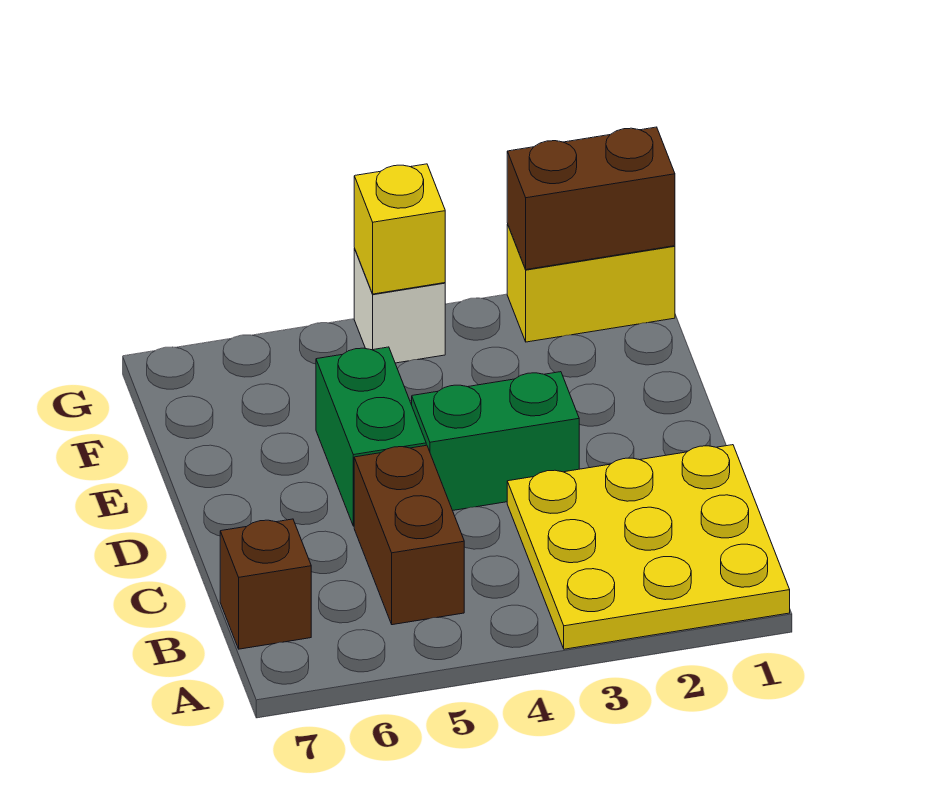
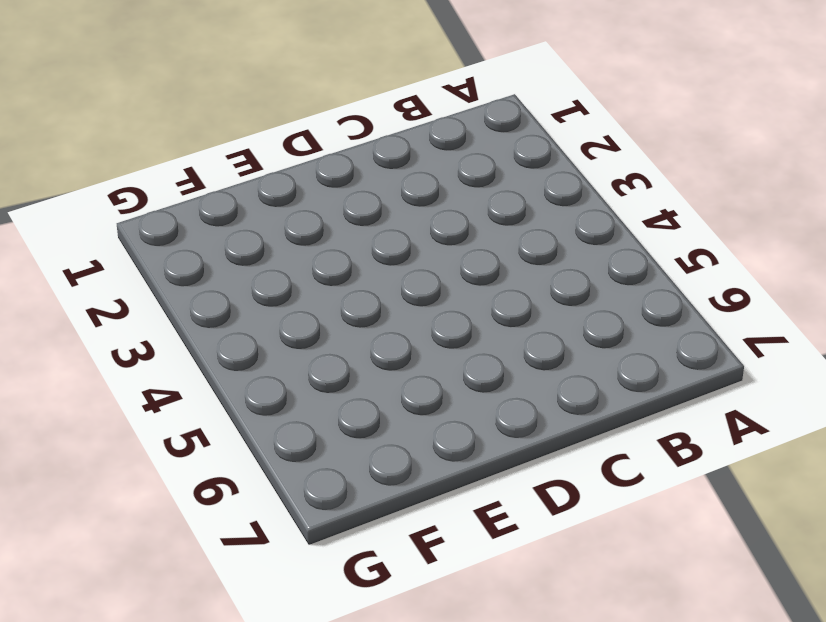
none -> yellow 3x3 plate [507,445,790,649]
none -> brown 1x2 brick [354,445,464,625]

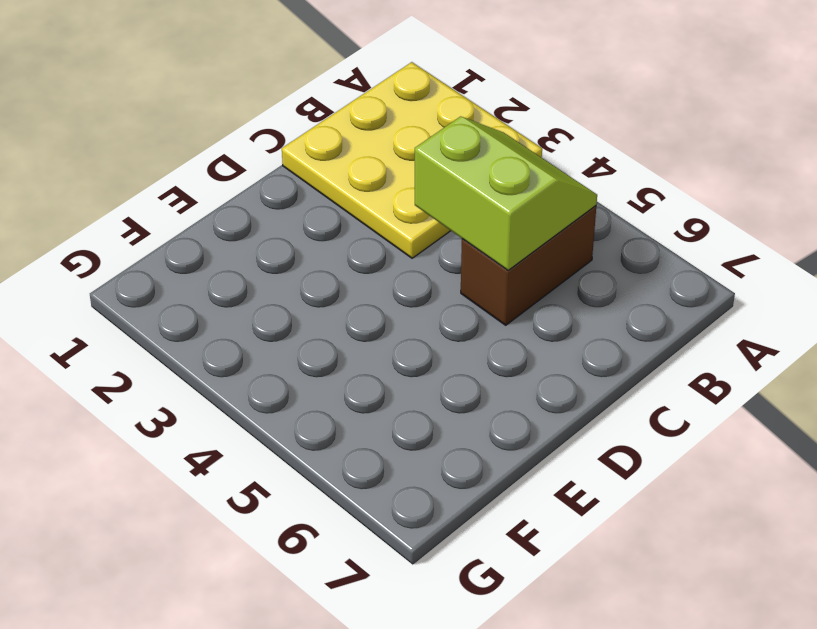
lime 2x2 slope [415,116,597,270] -> none
none -> brown 1x1 brick [220,519,311,649]
none -> green 1x2 brick [412,372,579,511]

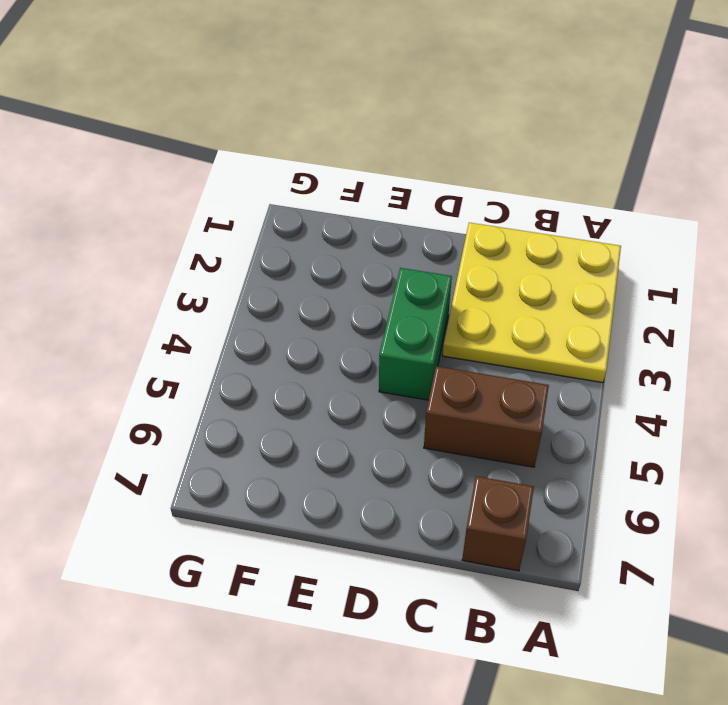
none -> green 1x2 brick [316,347,426,526]
none -> yellow 1x2 brick [507,224,675,342]

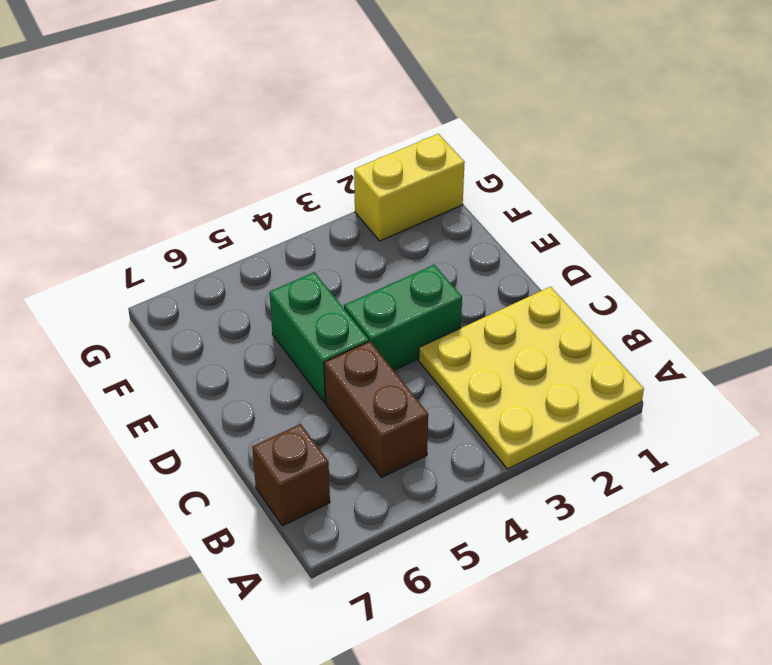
none -> white 1x1 brick [354,249,445,363]
none -> brown 1x2 brick [507,127,675,270]

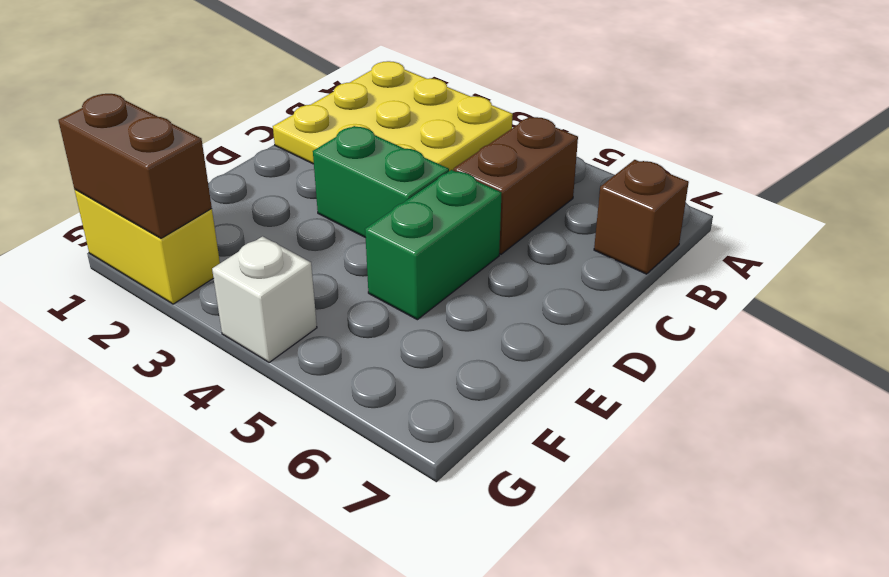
none -> yellow 1x1 brick [354,164,445,294]

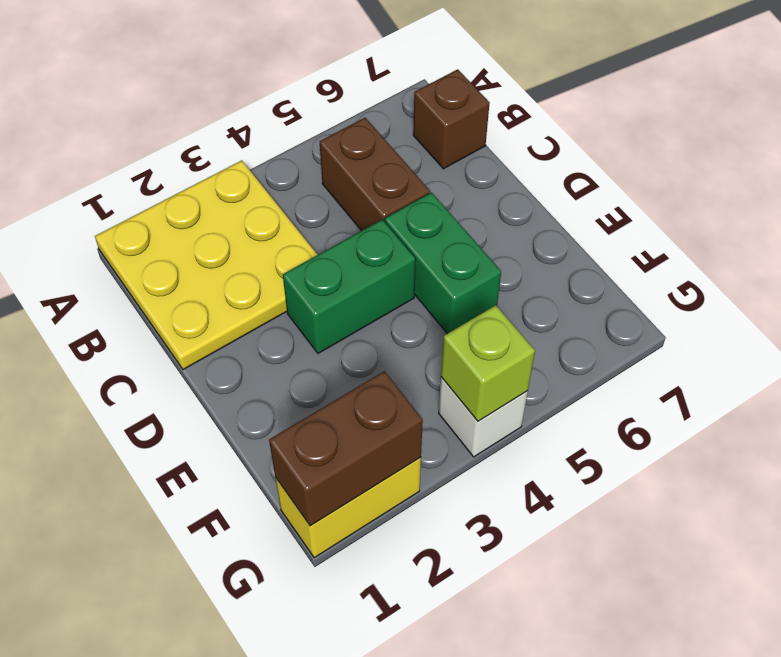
lime 1x1 brick [441,305,535,421] -> yellow 1x1 brick [354,164,445,294]

